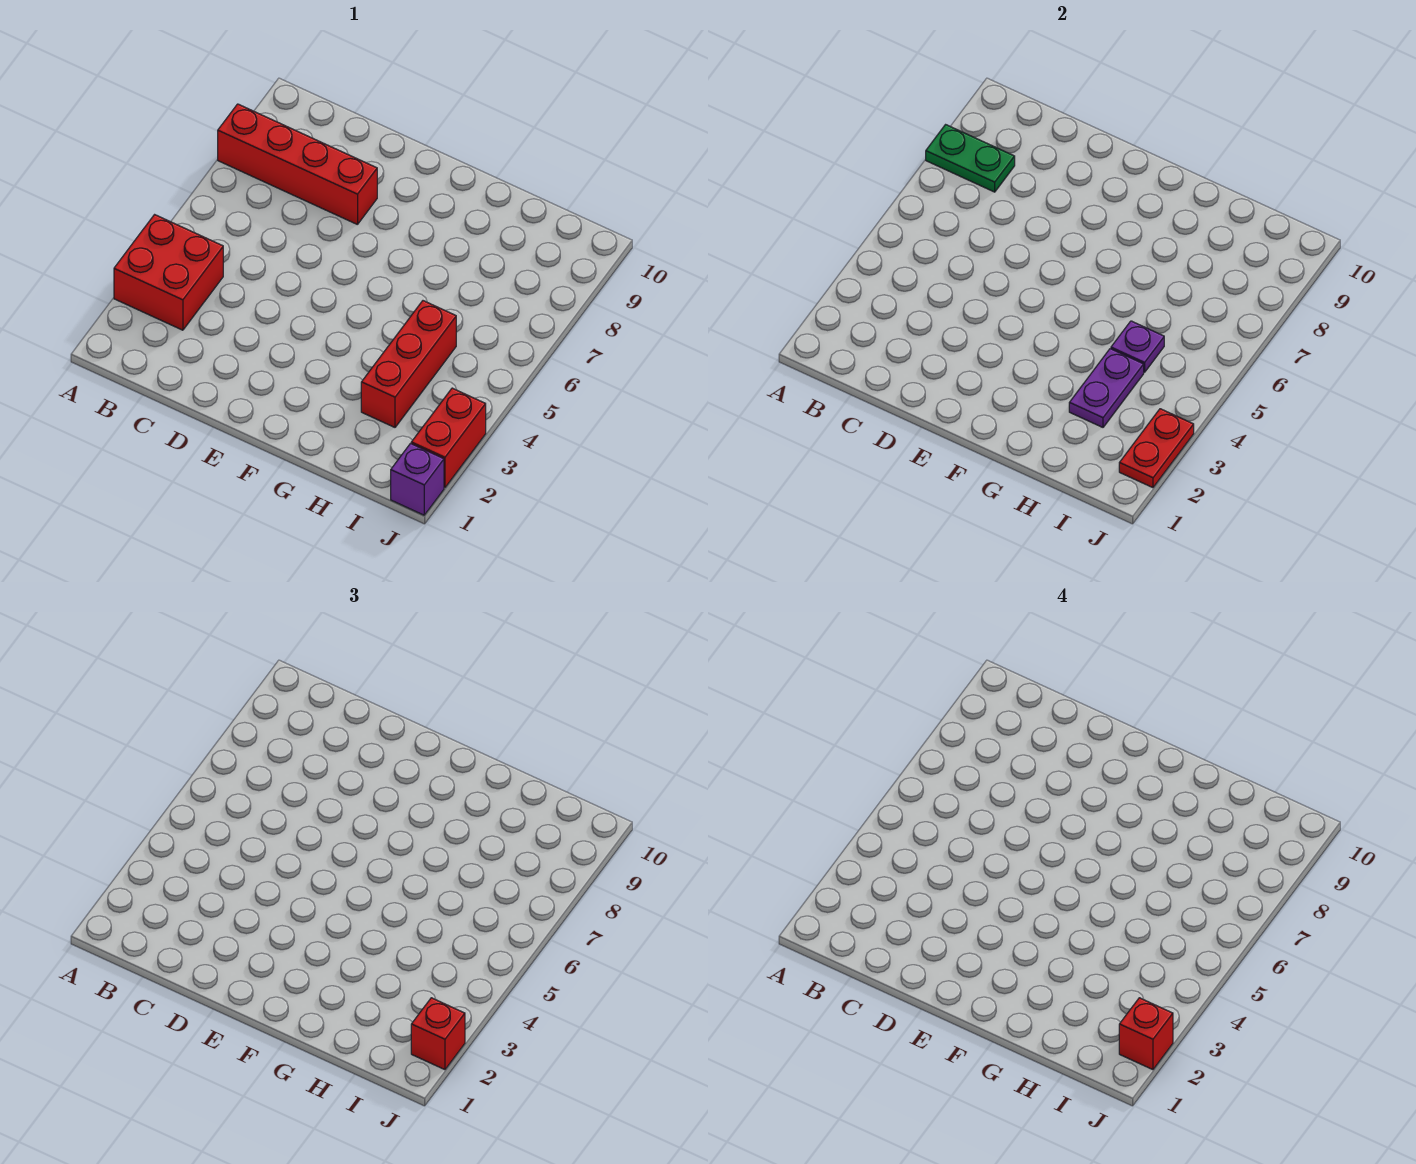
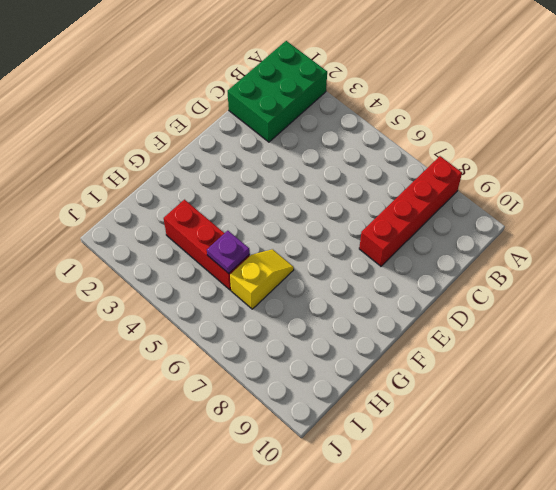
green 2x3 brick [228,41,327,142] -> none
yellow 1x2 slope [230,249,294,309] -> none
none -> red 2x2 brick [114,215,223,330]
none -> purple 1x1 brick [391,444,444,515]

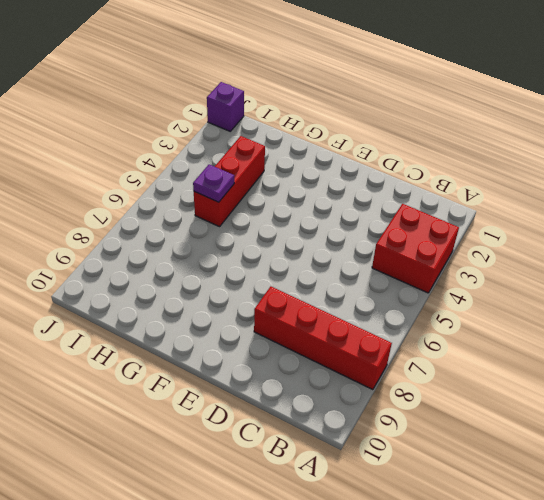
none -> red 1x2 brick [411,388,486,488]
none -> green 1x2 plate [926,125,1015,192]

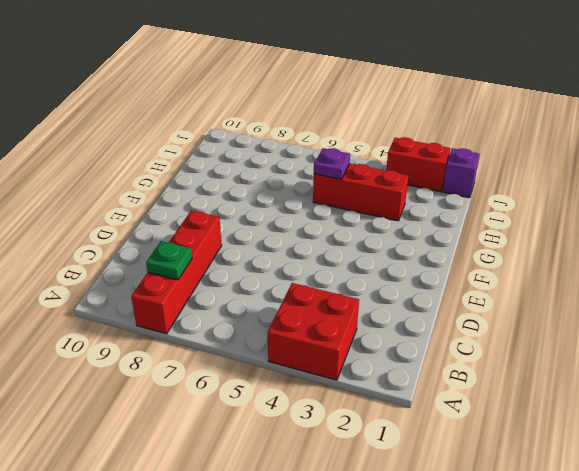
green 1x1 plate [146,241,192,280] -> green 1x2 plate [926,125,1015,192]
none -> purple 1x2 plate [1069,349,1144,427]
none -> red 1x2 plate [1119,409,1194,488]

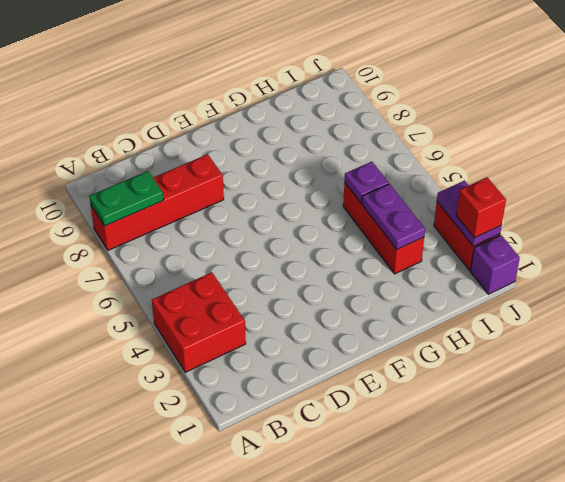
purple 1x2 plate [437,181,502,246] -> red 1x2 plate [1119,409,1194,488]
none -> red 1x1 brick [1119,998,1173,1070]

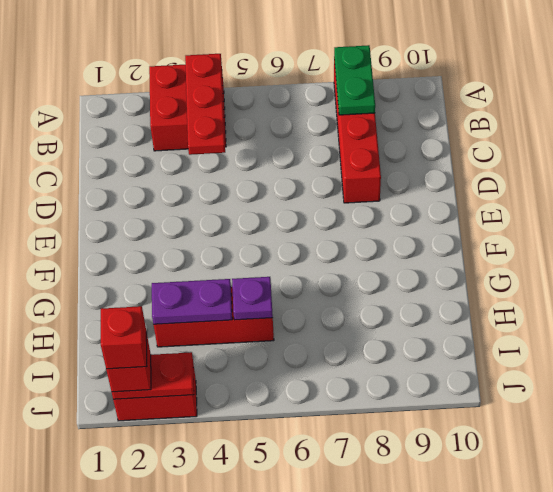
red 1x3 plate [185,54,225,155] -> none
none -> purple 1x1 brick [391,444,444,515]

